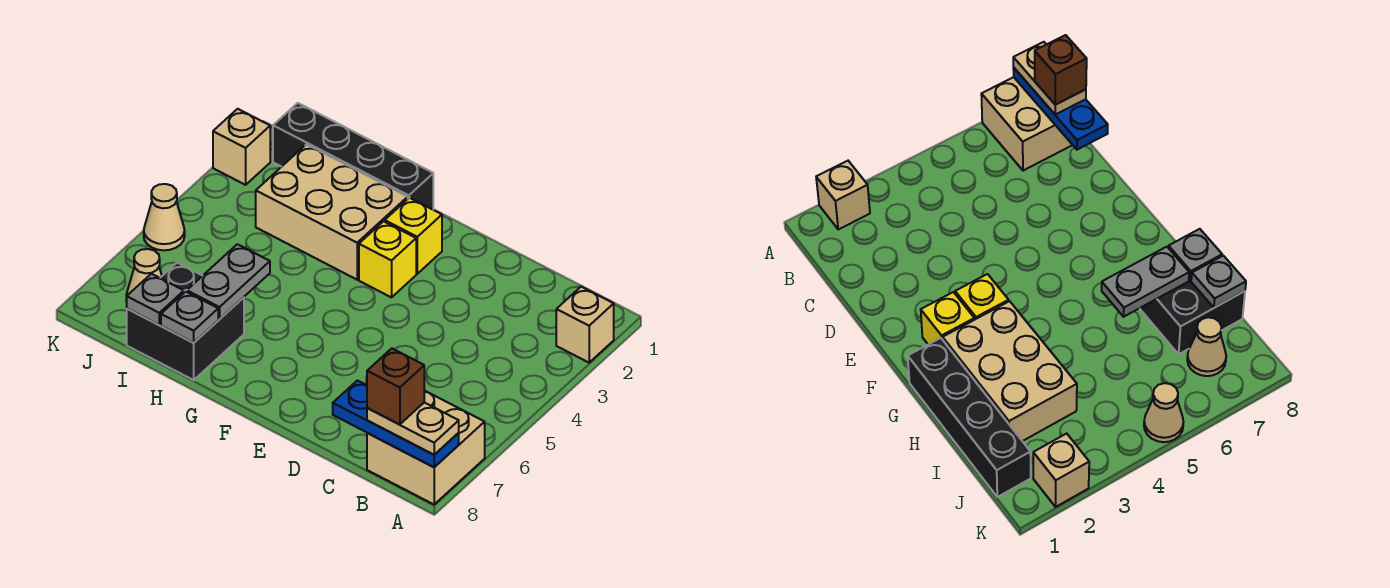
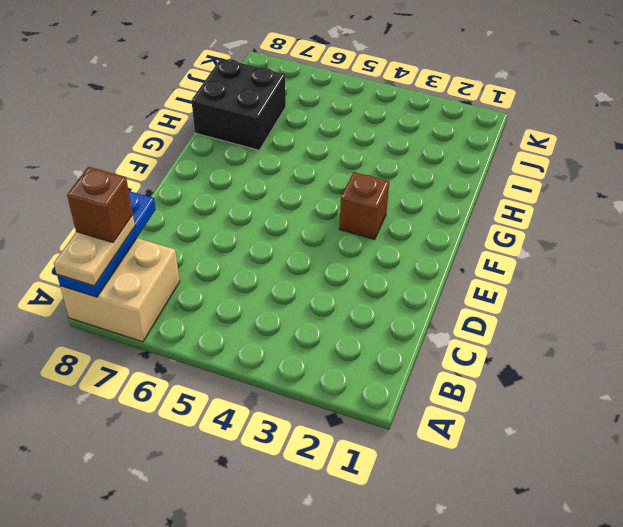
brown 1x1 brick [339,172,389,239] -> yellow 1x1 brick [359,221,416,297]
none -> tan 1x1 brick [556,287,614,363]
none -> yellow 1x1 brick [385,198,442,274]
none -> black 1x4 brick [273,103,433,210]

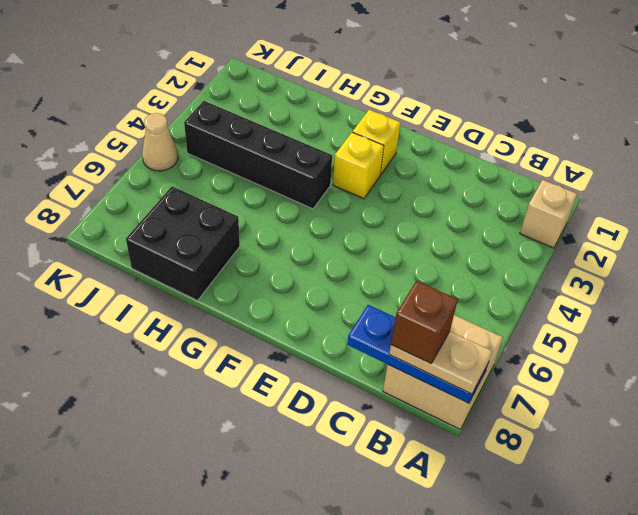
black 1x4 brick [184,101,332,209] -> black 1x4 brick moved to [273,103,433,210]
none -> tan 2x3 brick [256,144,408,280]
none -> tan 1x1 cone [126,249,162,302]
none -> tan 1x1 brick [213,109,270,185]

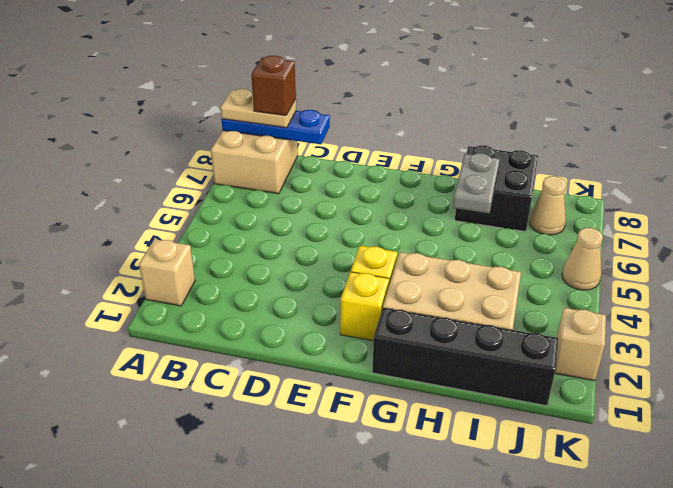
none -> grey 1x1 plate [161,292,218,343]
none -> grey 1x1 plate [127,274,184,325]

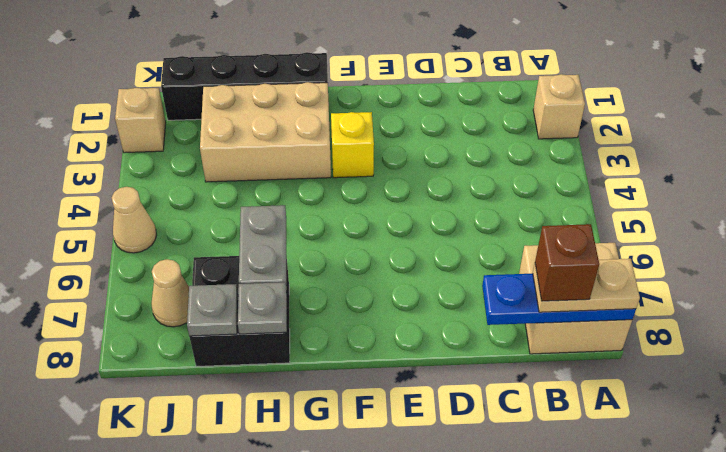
none -> yellow 1x1 brick [385,198,442,274]

